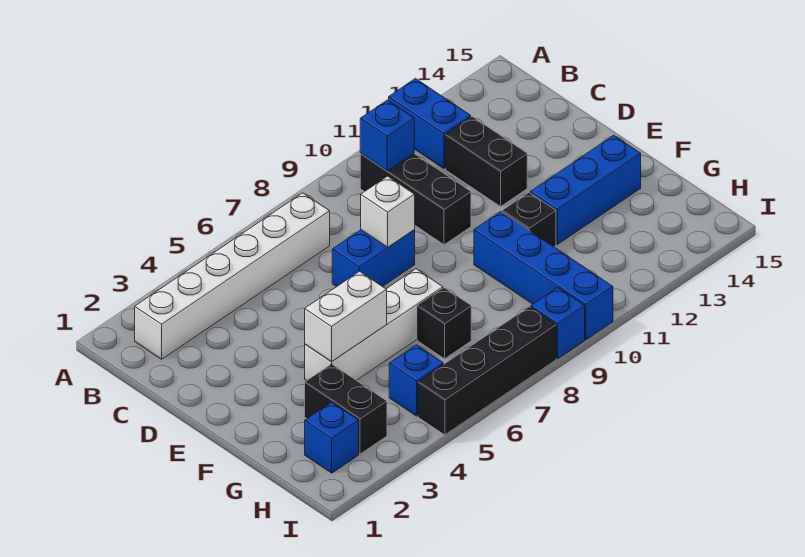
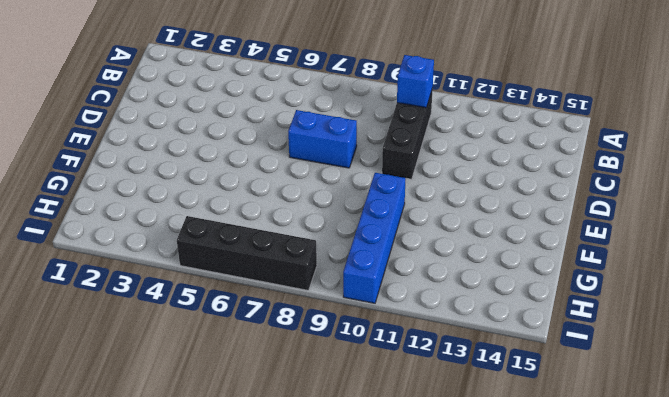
none -> blue 1x2 brick [389,79,471,169]
none -> white 1x6 brick [135,193,330,359]
none -> black 1x2 brick [445,117,527,206]

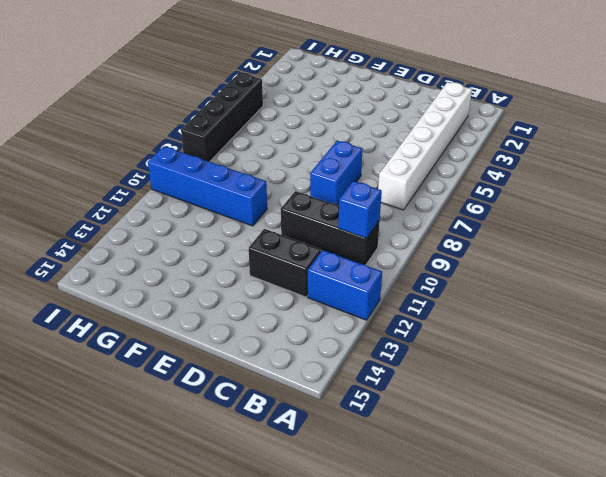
none -> white 1x4 brick [305,269,443,381]
none -> black 1x1 brick [502,193,556,247]
none -> blue 1x3 brick [530,135,641,244]

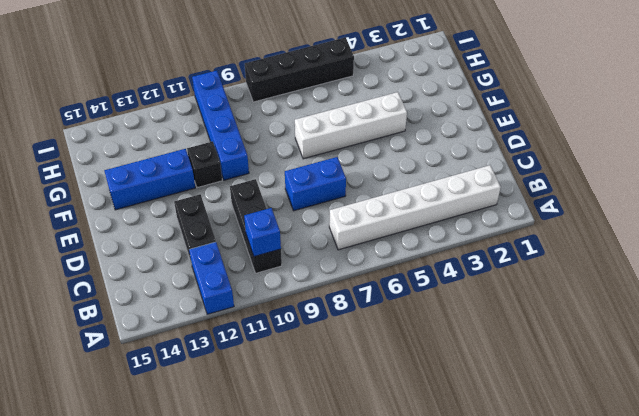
none -> black 1x2 brick [305,364,387,454]
none -> black 1x1 brick [418,288,471,359]
none -> blue 1x1 brick [305,402,359,473]

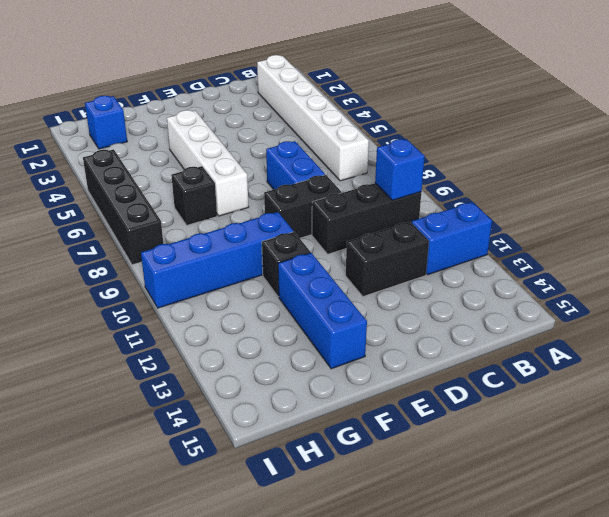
black 1x2 brick [264,175,342,238] -> black 1x2 brick moved to [305,364,387,454]
none -> blue 1x1 brick [389,345,443,416]
none -> blue 1x1 brick [531,288,585,358]
none -> white 1x1 brick [361,176,415,247]

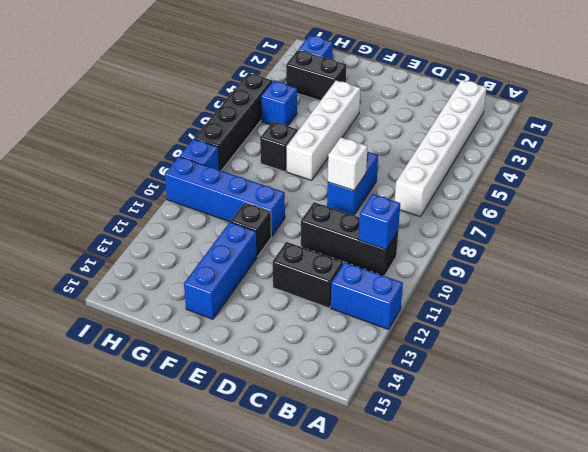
none -> white 1x2 brick [305,271,387,361]

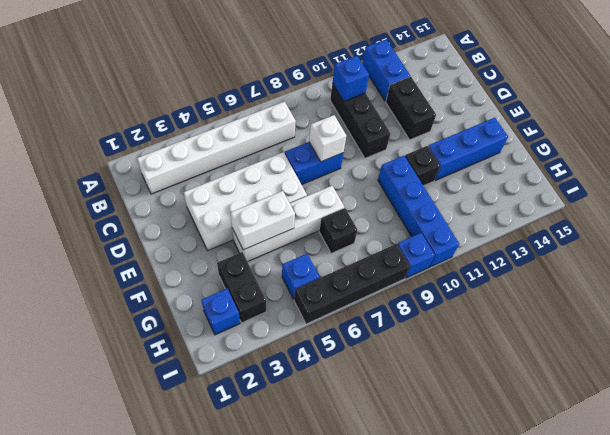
white 2x4 brick [184,152,307,251] -> none

